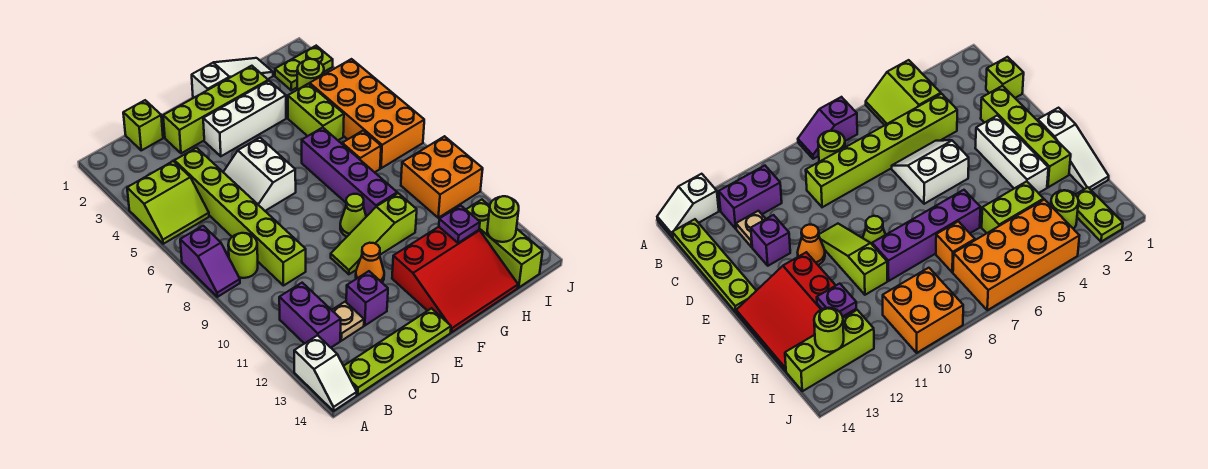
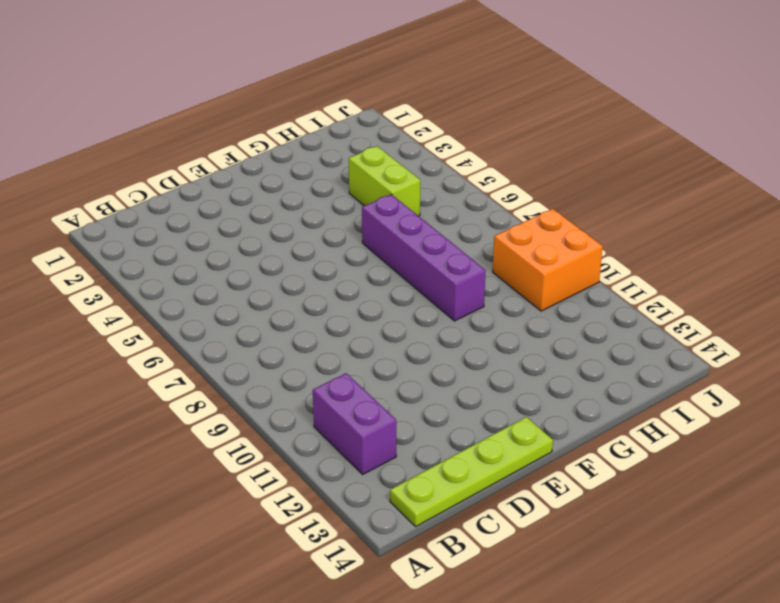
none -> lime 2x2 slope [127,161,209,244]
none -> purple 1x2 slope [180,226,240,297]
none -> white 1x2 slope [294,335,357,411]

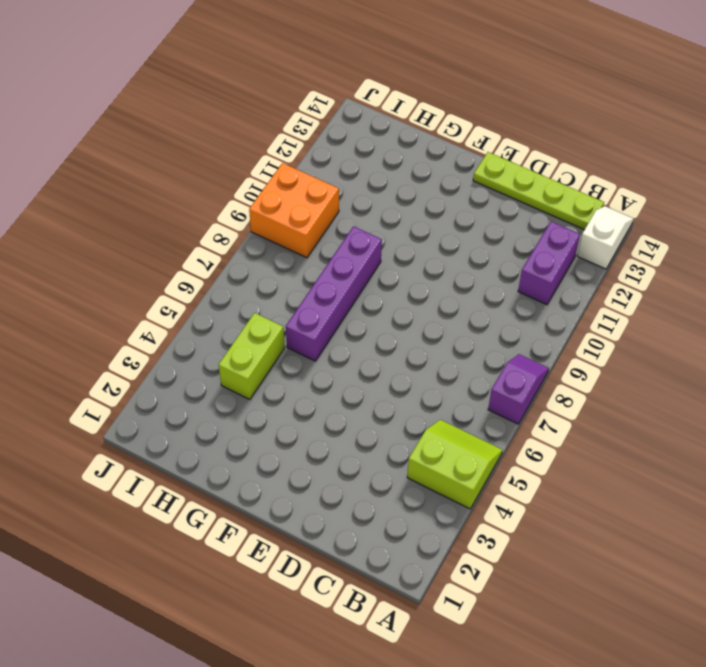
none -> lime 1x1 round brick [228,233,258,278]
none -> lime 1x1 brick [123,100,163,150]
none -> lime 1x6 brick [175,148,306,286]

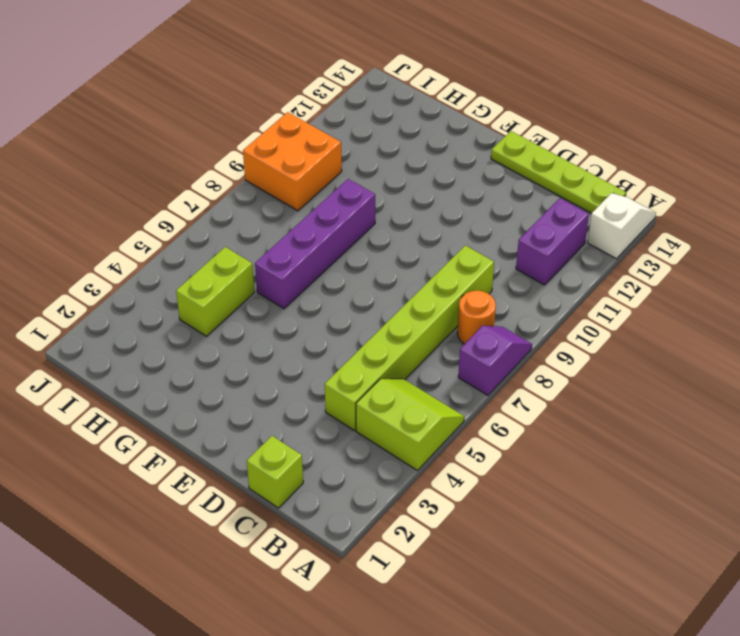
orange 1x1 round brick [457,290,496,344] -> lime 1x1 round brick [228,233,258,278]
none -> tan 1x1 plate [332,302,364,341]
none -> lime 1x4 brick [163,66,268,153]
none -> white 2x2 slope [223,138,296,211]

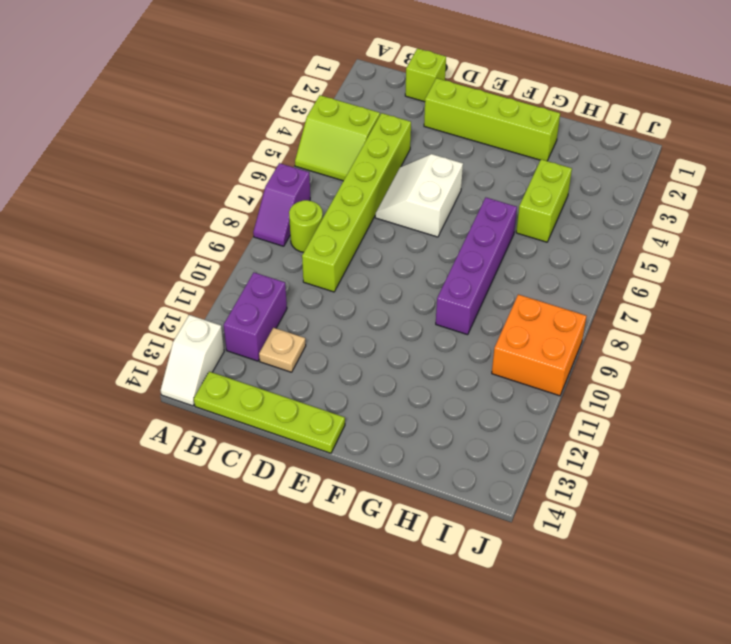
none -> purple 1x1 brick [346,271,388,325]
none -> white 1x3 brick [203,81,286,156]
none -> lime 1x3 slope [331,193,417,274]

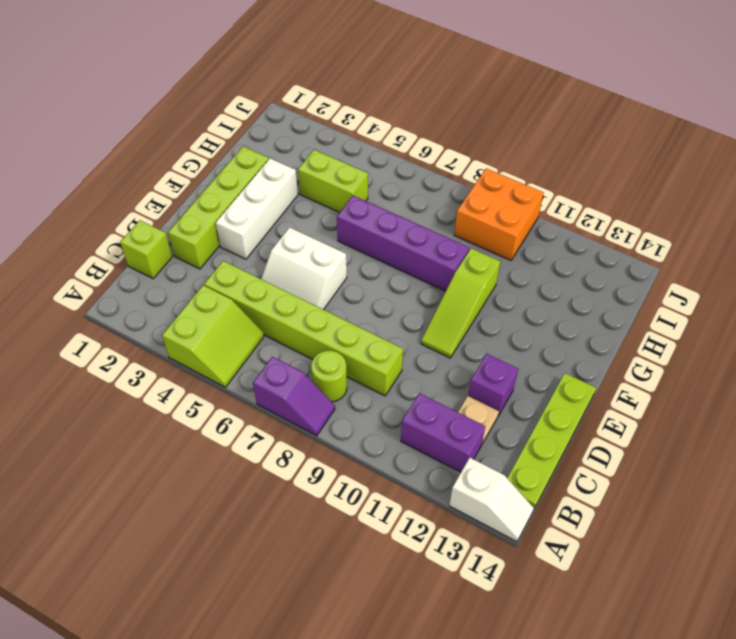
none -> orange 1x1 cone [356,243,384,282]
none -> white 1x3 slope [192,58,273,98]
none -> lime 1x1 cone [340,194,366,237]

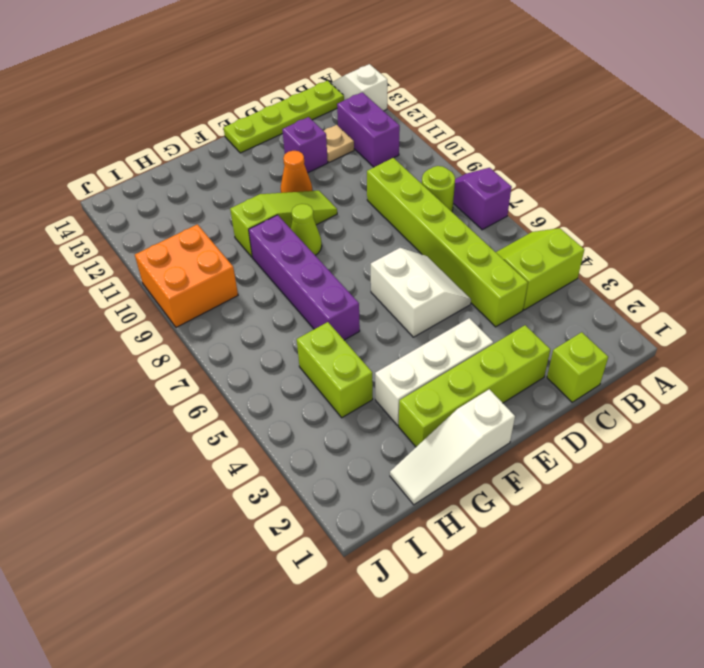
none -> red 3x3 slope [392,227,518,332]
none -> orange 1x1 brick [342,130,381,172]
none -> lime 1x2 plate [275,46,333,90]

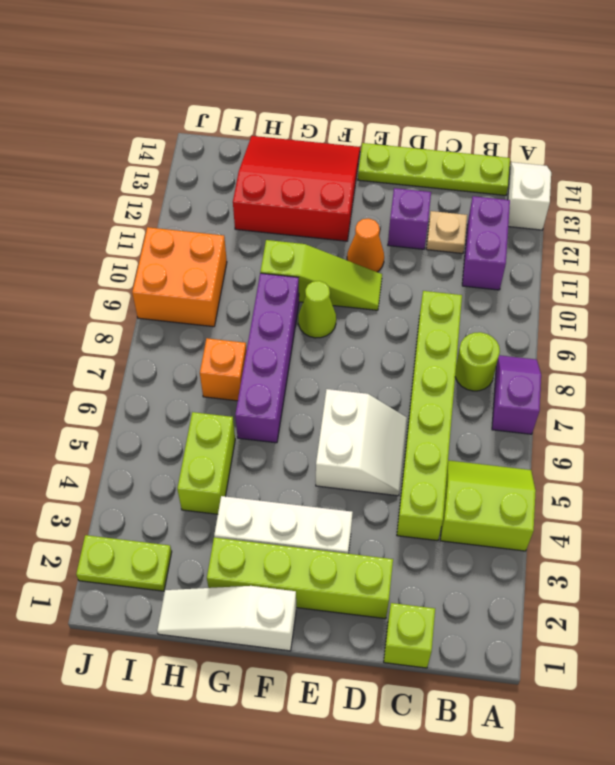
none -> lime 1x1 round brick [297,59,324,90]
none -> orange 2x4 brick [310,59,424,168]
none -> lime 1x3 brick [466,200,543,287]

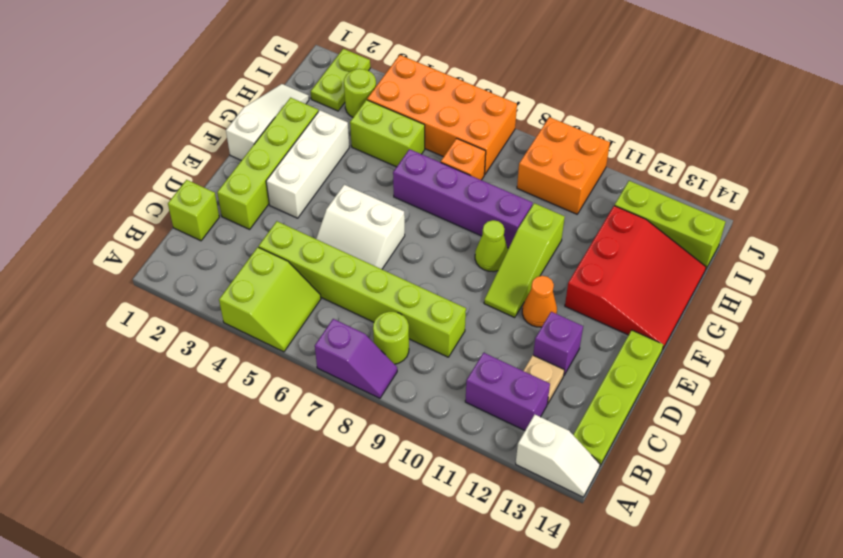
none -> purple 1x1 plate [439,205,480,243]
none -> lime 1x1 round brick [487,196,519,242]

